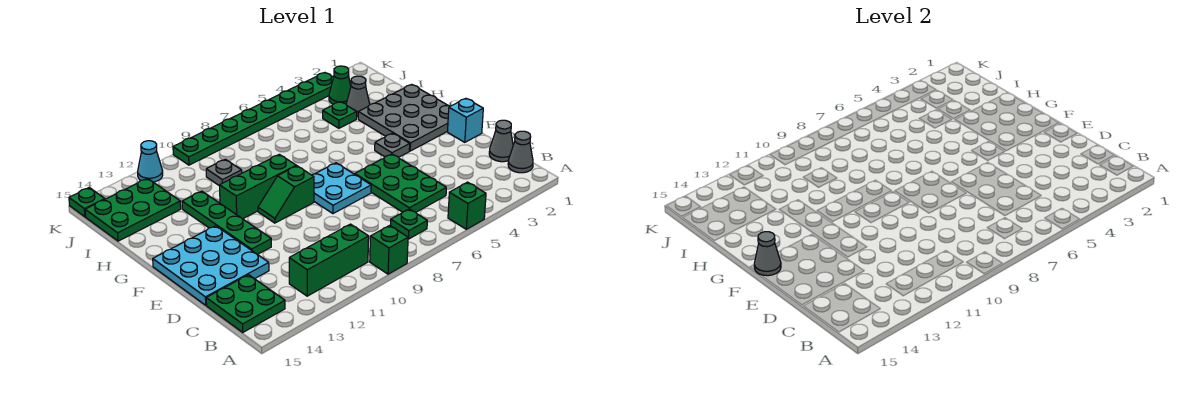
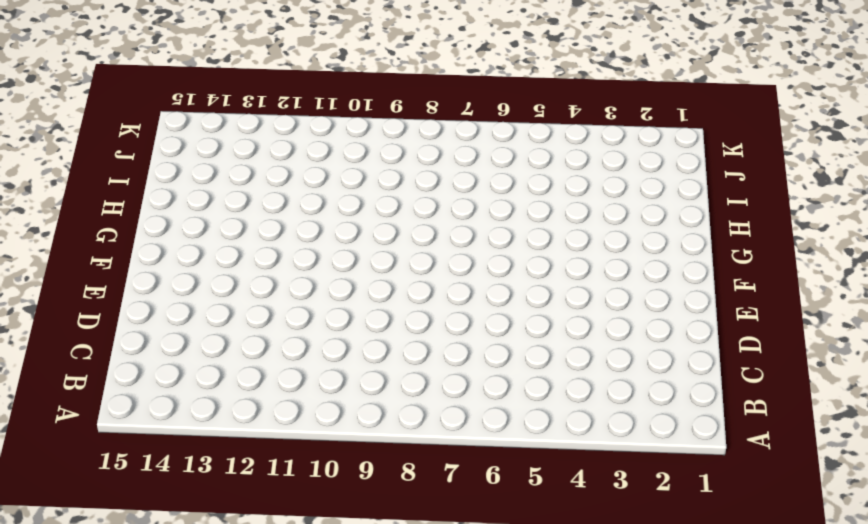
none -> green 1x1 brick [448,182,486,229]
none -> green 1x1 brick [370,225,408,274]
none -> grey 1x1 cone [508,131,533,173]

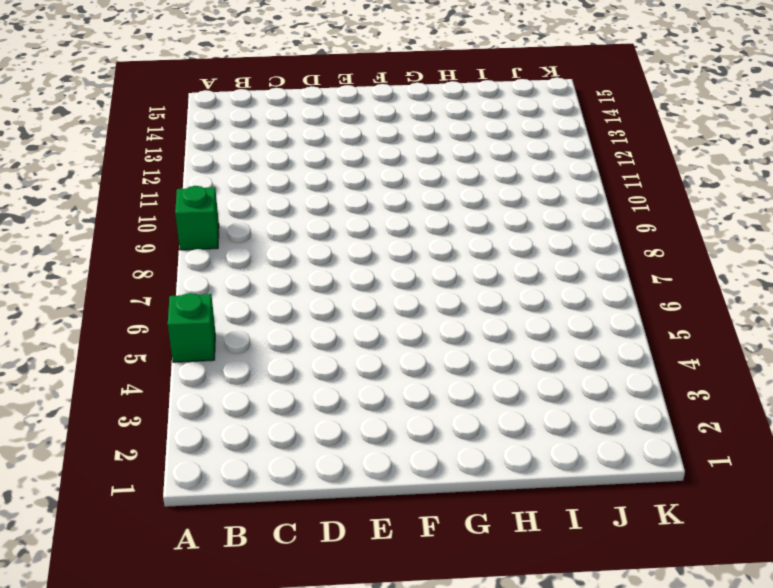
none -> grey 1x1 cone [508,131,533,173]
none -> green 1x1 plate [391,209,427,239]
none -> green 1x3 brick [289,224,369,296]

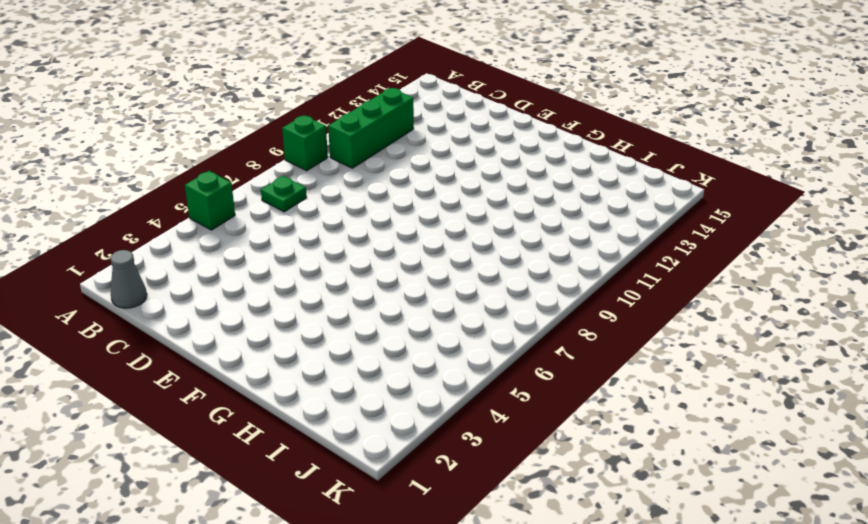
none -> green 2x2 plate [206,275,285,332]
none -> grey 1x1 cone [489,120,513,162]
none -> green 2x3 plate [355,154,446,212]

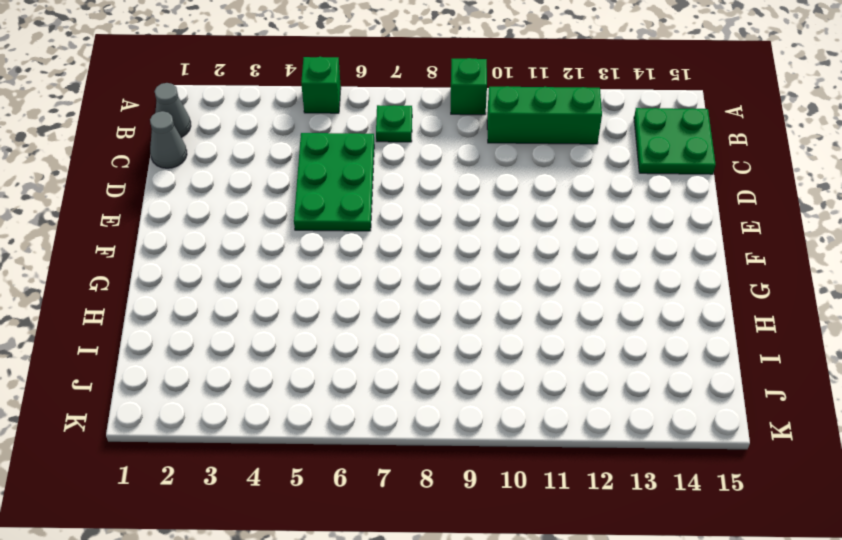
none -> cyan 3x3 plate [153,226,269,305]
none -> cyan 1x1 brick [448,98,483,142]
none -> cyan 2x2 plate [312,163,371,214]

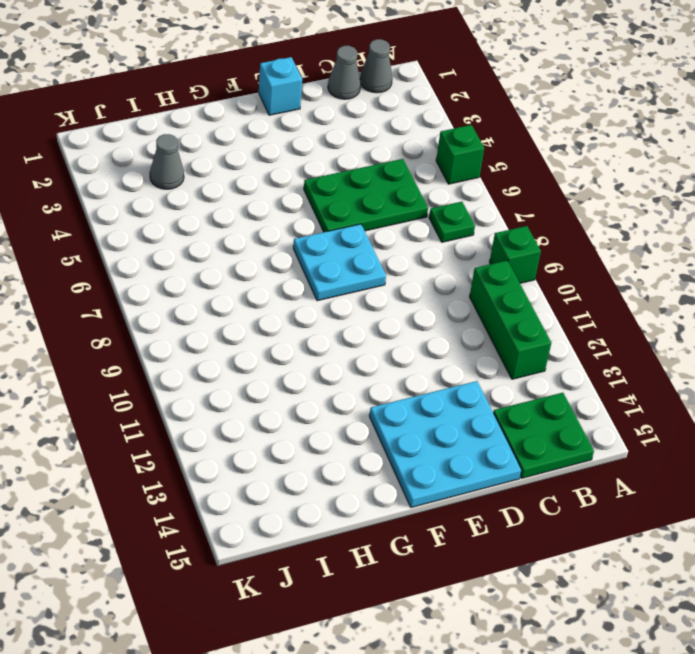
none -> green 1x4 plate [182,191,271,255]
none -> grey 3x3 plate [358,84,450,151]
none -> grey 1x1 plate [375,133,410,157]

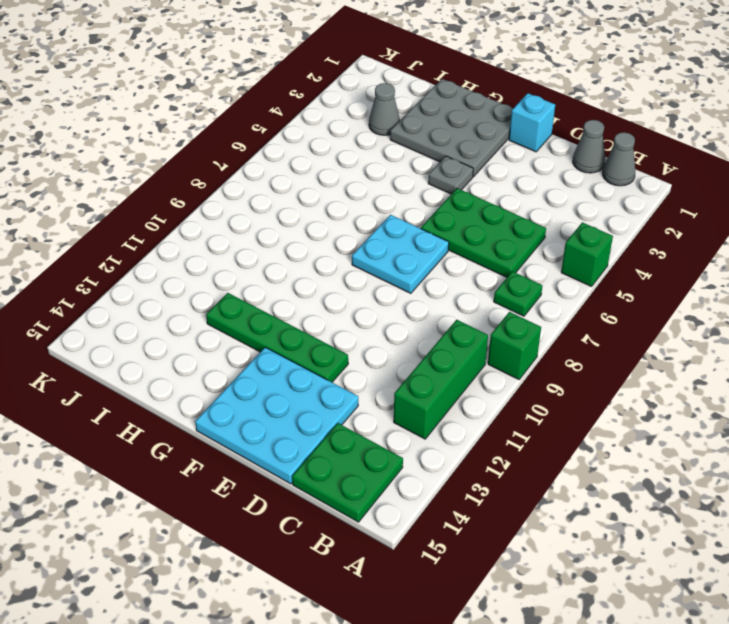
none -> green 1x2 slope [258,166,314,223]
none -> green 1x3 brick [220,154,296,219]
none -> green 1x1 plate [323,102,357,128]

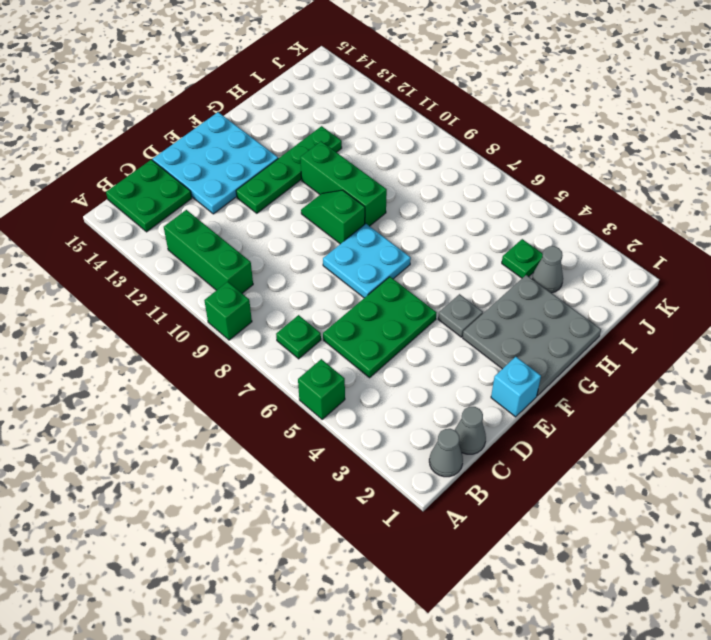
none -> grey 1x1 plate [206,159,242,186]
none -> green 2x3 plate [85,178,181,241]
none -> green 1x1 cone [329,66,351,104]

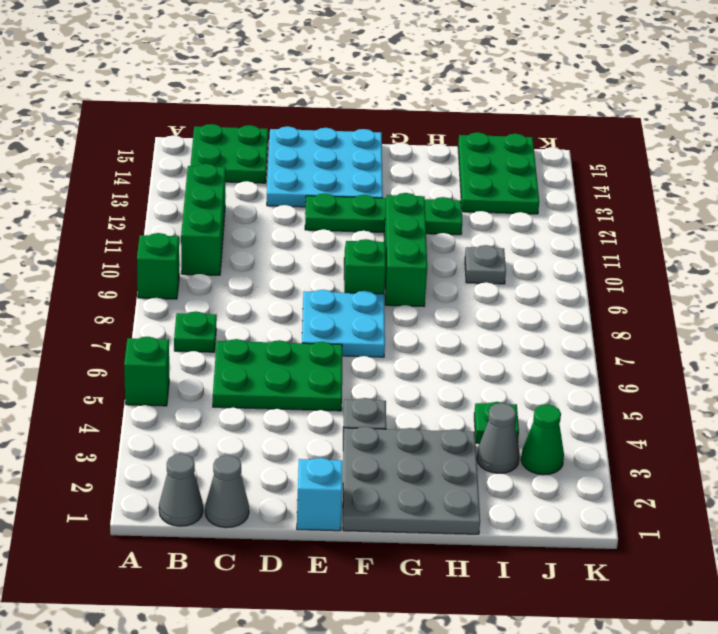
none -> green 1x8 plate [173,73,334,165]
none -> cyan 1x1 cone [138,141,163,182]
none -> green 1x1 plate [69,188,105,217]

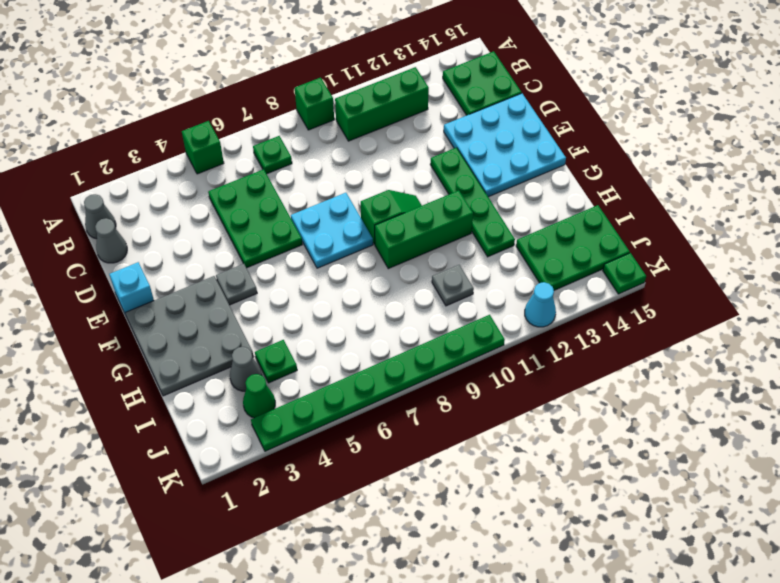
none -> grey 1x1 cone [754,232,781,276]

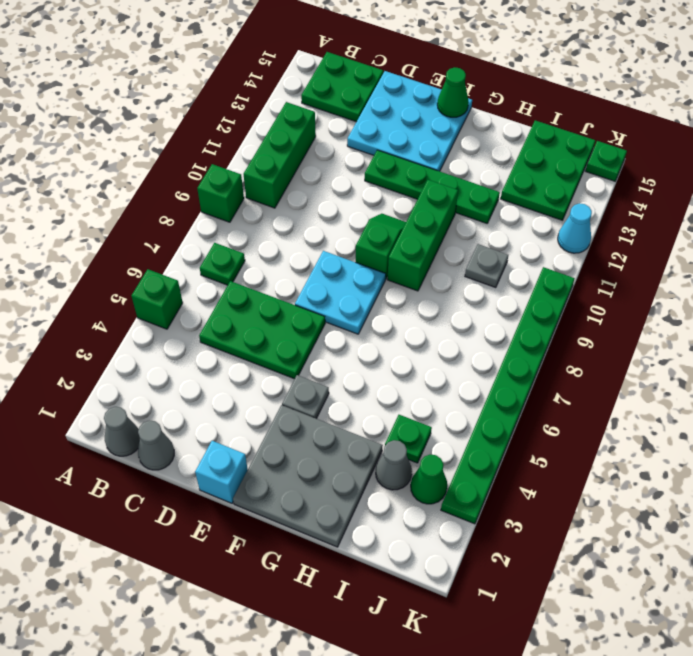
green 1x1 cone [437,67,469,117] -> grey 1x1 cone [754,232,781,276]

